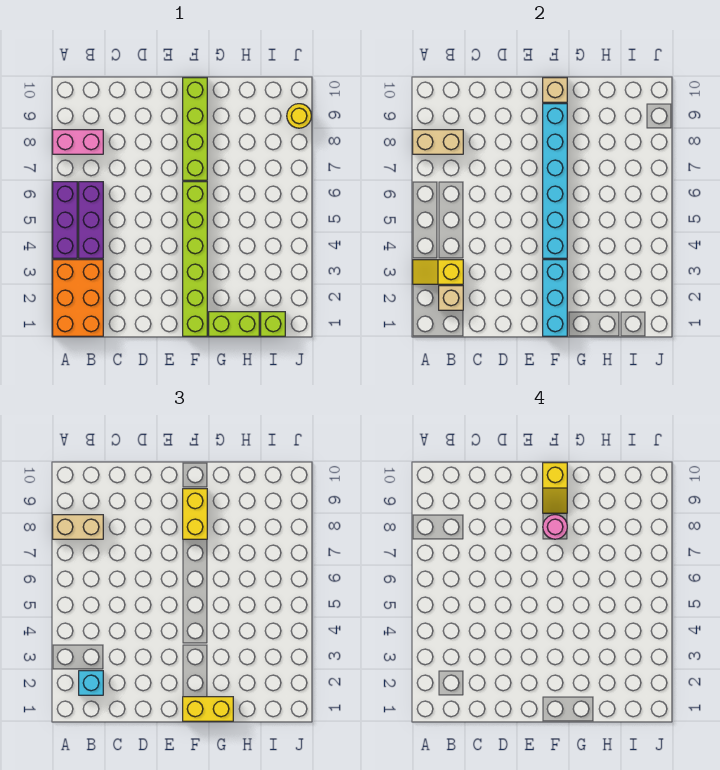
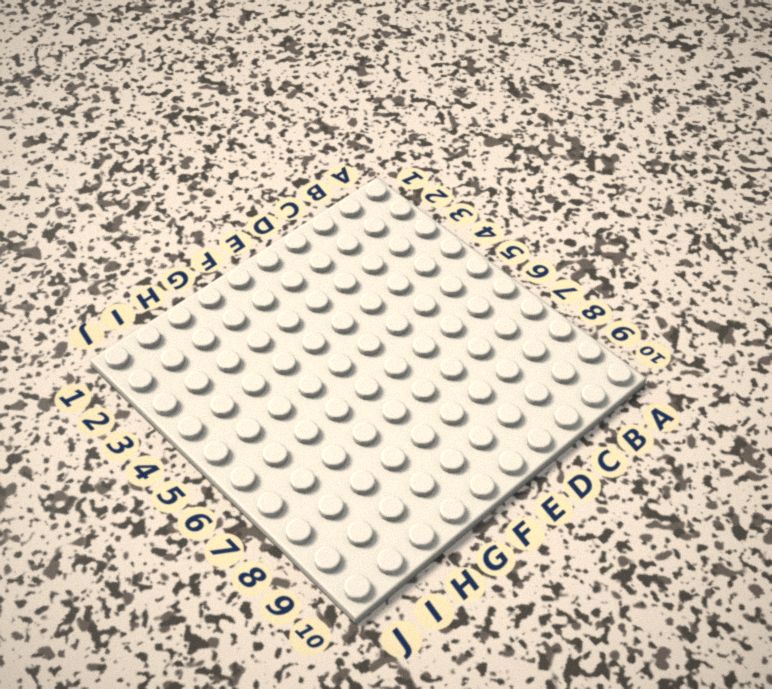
none -> orange 2x3 brick [53,260,103,336]
none -> purple 1x3 brick [53,182,77,258]
none -> pink 1x2 brick [53,130,103,154]

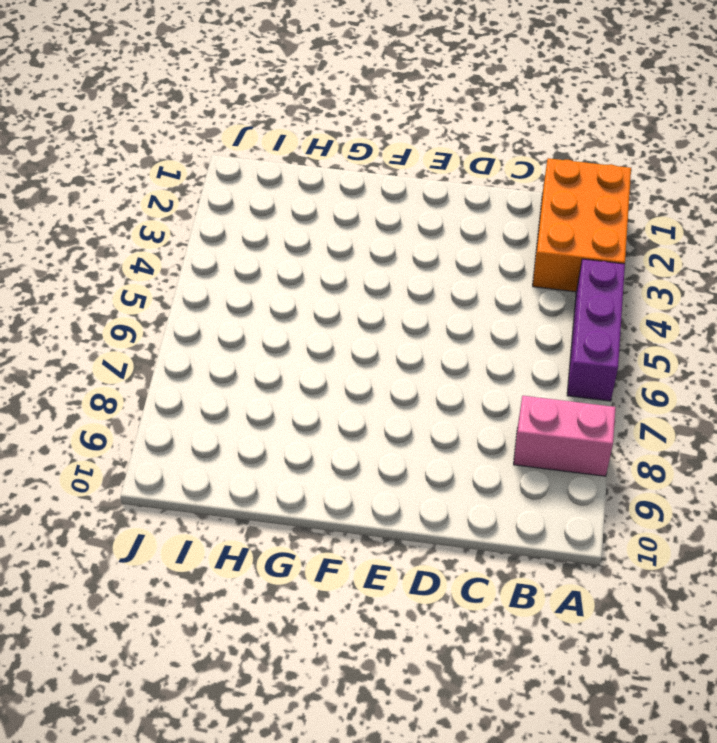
none -> purple 1x3 brick [79,182,103,258]
none -> lime 1x6 brick [183,182,207,336]
none -> lime 1x4 brick [183,78,207,180]

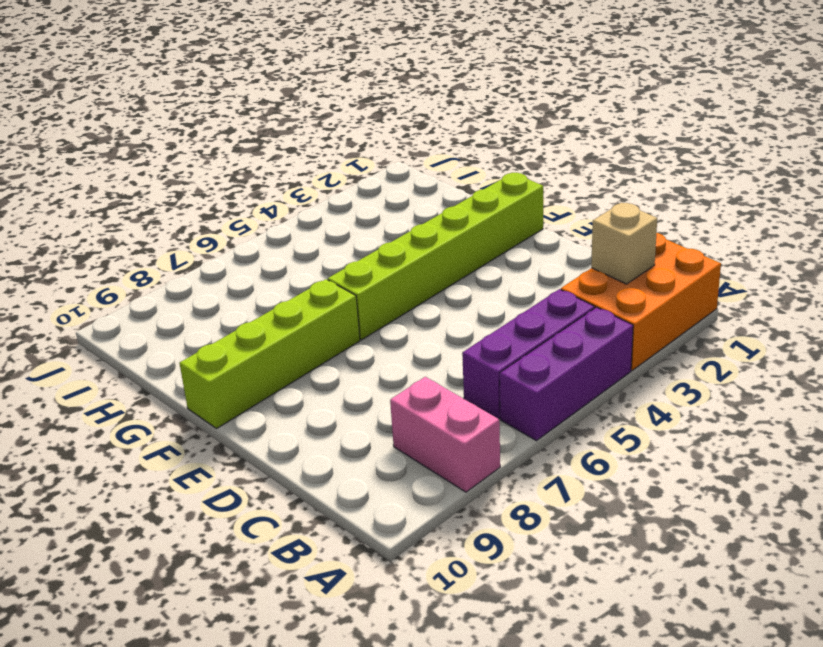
none -> lime 1x2 brick [209,312,259,336]
none -> lime 1x1 brick [261,312,285,336]
none -> yellow 1x1 round brick [287,104,311,128]

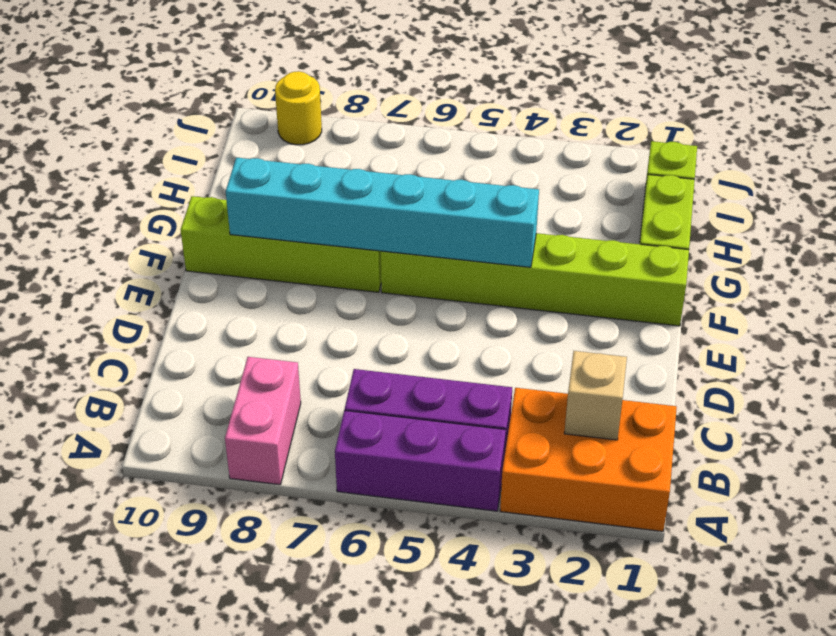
none -> yellow 1x2 slope [413,260,463,284]
none -> tan 1x2 brick [413,130,463,154]
none -> cyan 1x3 brick [543,260,567,336]

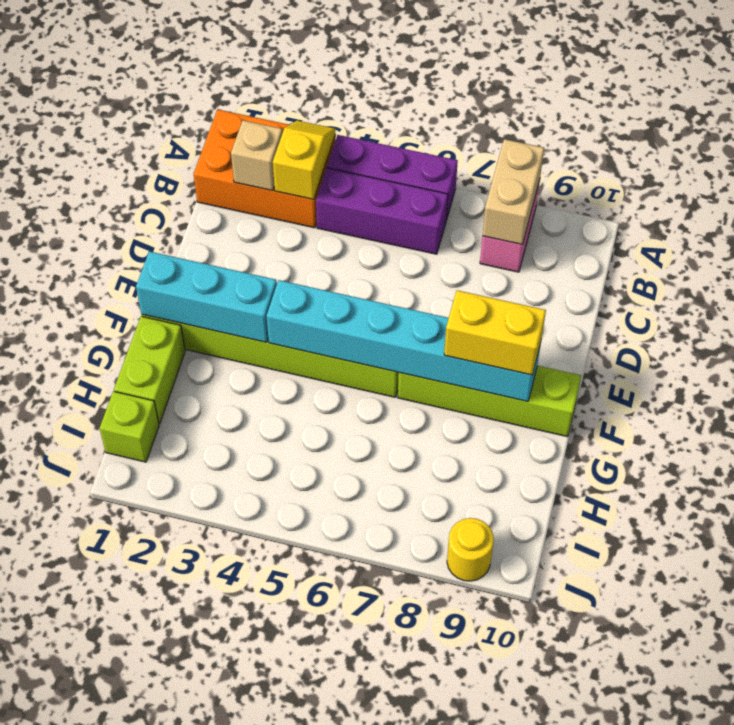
none -> tan 1x1 brick [543,78,567,102]
none -> tan 1x2 brick [53,515,103,539]
none -> cyan 1x1 brick [79,671,103,695]

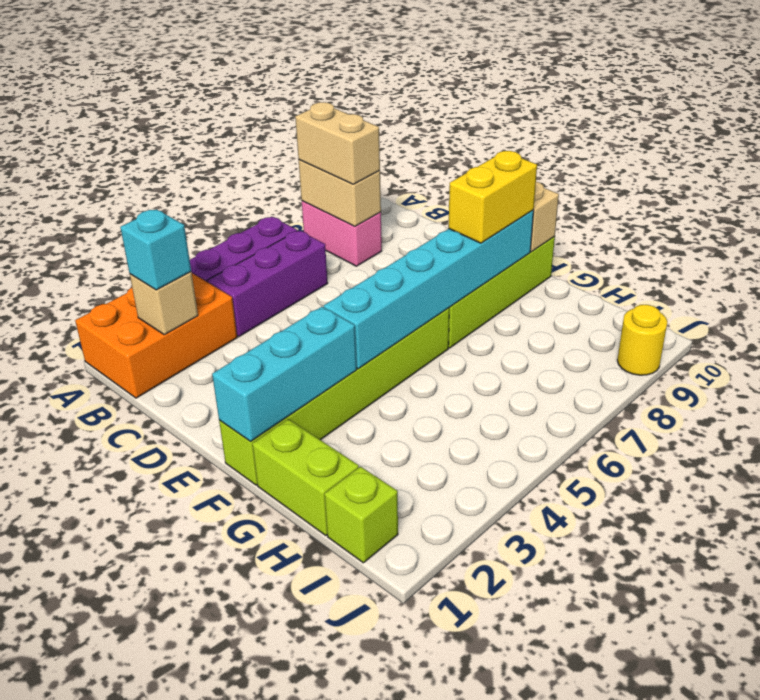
none -> yellow 1x2 slope [413,260,463,284]
none -> yellow 1x2 brick [183,697,233,721]
none -> pink 1x1 round brick [543,515,567,539]

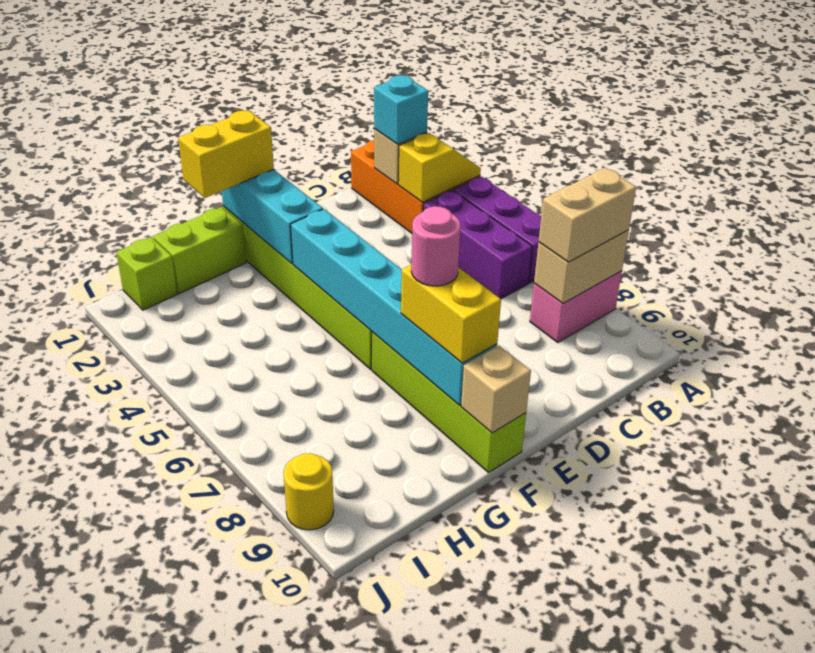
none -> yellow 1x2 slope [543,463,567,513]

